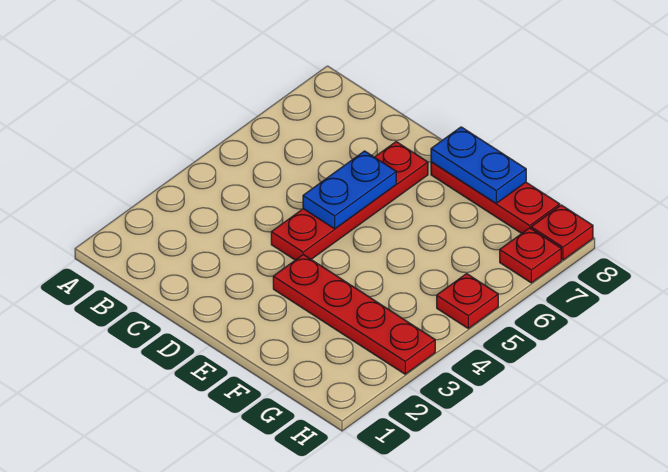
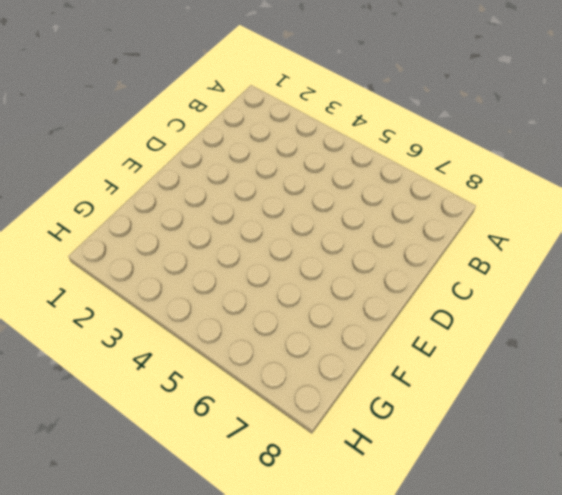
none -> red 1x4 plate [271,142,428,260]
none -> red 1x4 plate [273,255,435,374]

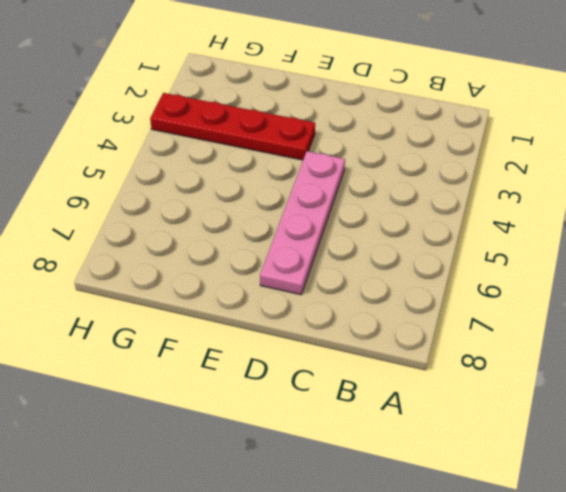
pink 1x4 plate [260,151,345,295] -> red 1x4 plate [271,142,428,260]
none -> red 1x3 plate [431,162,560,233]
none -> red 1x1 plate [437,274,498,328]

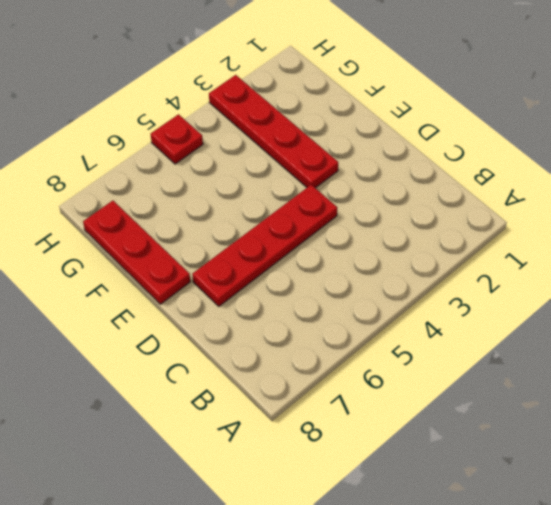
none -> red 1x1 plate [500,228,561,283]
none -> red 1x1 plate [531,205,593,260]

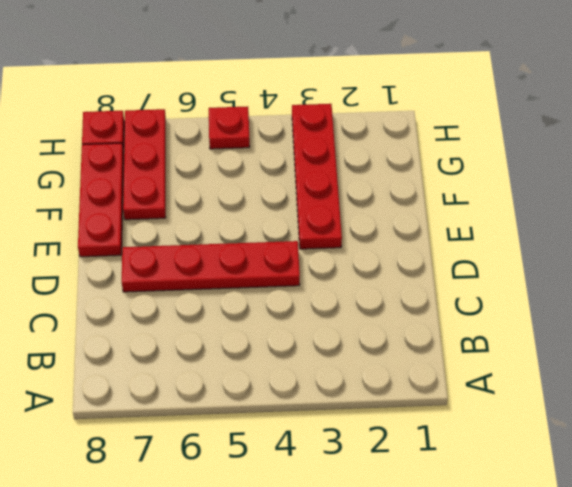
red 1x3 plate [123,109,166,220] -> red 1x1 plate [500,228,561,283]
none -> blue 1x2 plate [303,151,396,229]
none -> blue 1x2 plate [431,127,526,203]

